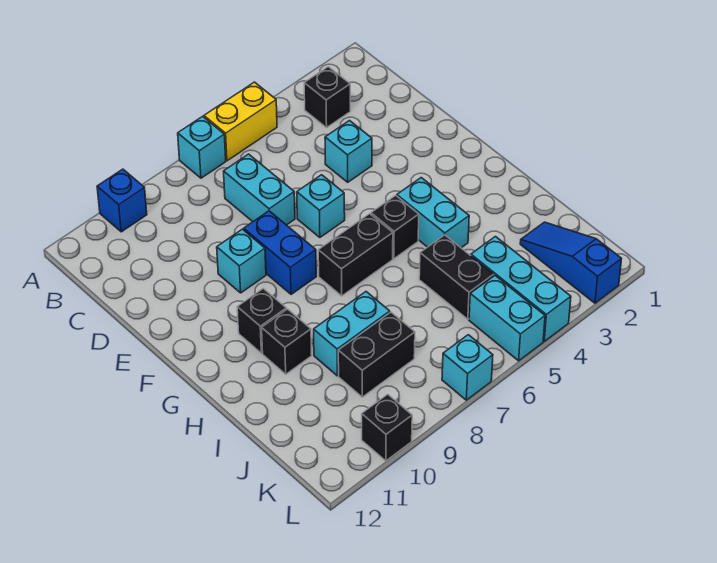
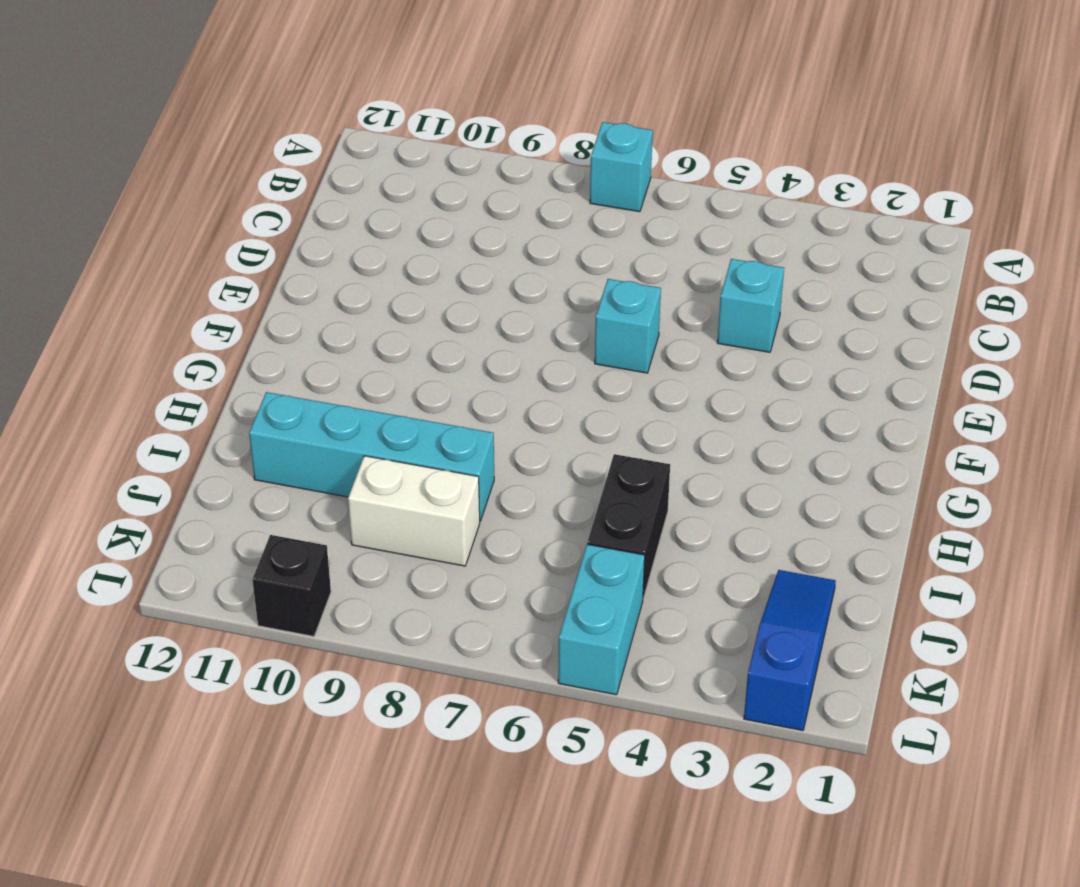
cyan 1x4 brick [249,392,494,521] -> cyan 1x2 brick [314,292,390,376]
white 1x2 brick [348,456,480,566] -> black 1x2 brick [338,312,415,397]
none -> yellow 1x2 brick [204,82,277,161]
none -> blue 1x1 brick [97,169,147,232]
none -> black 1x1 brick [304,67,350,128]

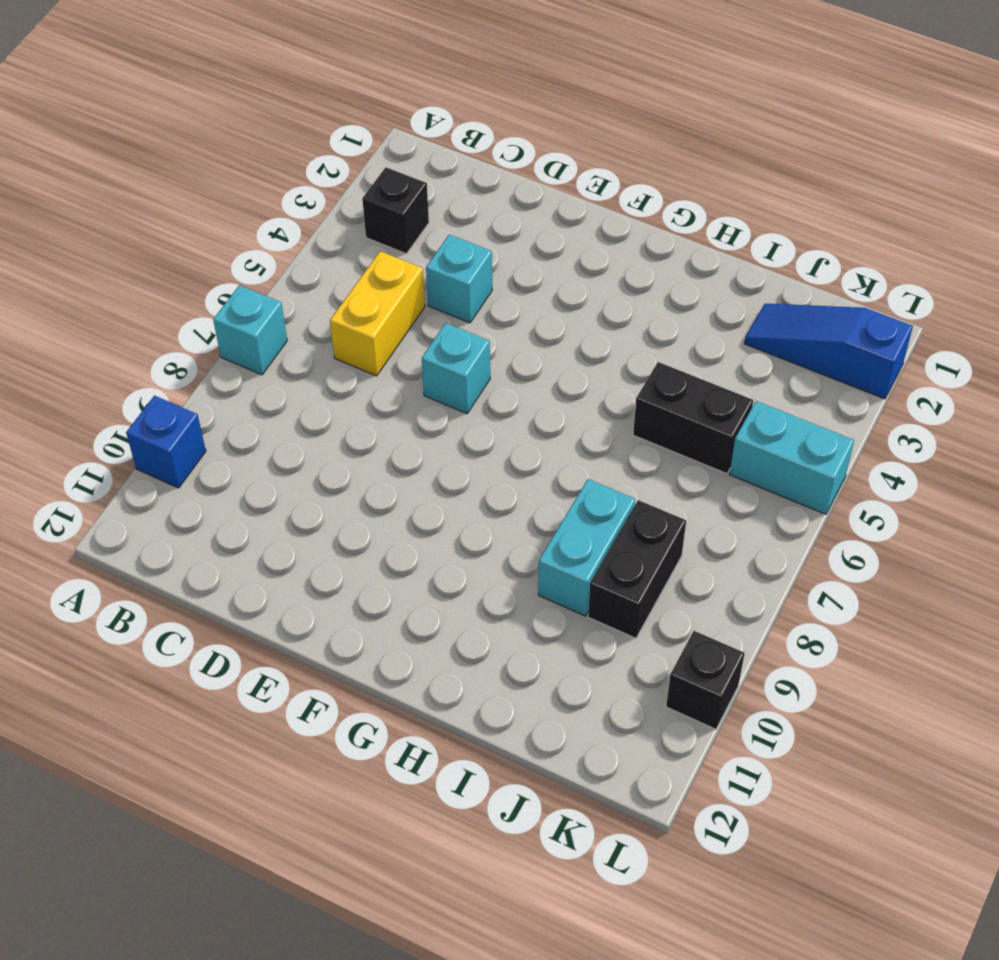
yellow 1x2 brick [330,251,425,376] -> yellow 1x2 brick moved to [204,82,277,161]
none -> cyan 1x2 brick [224,154,295,225]
none -> blue 1x2 brick [244,211,316,294]
none -> cyan 1x1 brick [217,229,266,293]

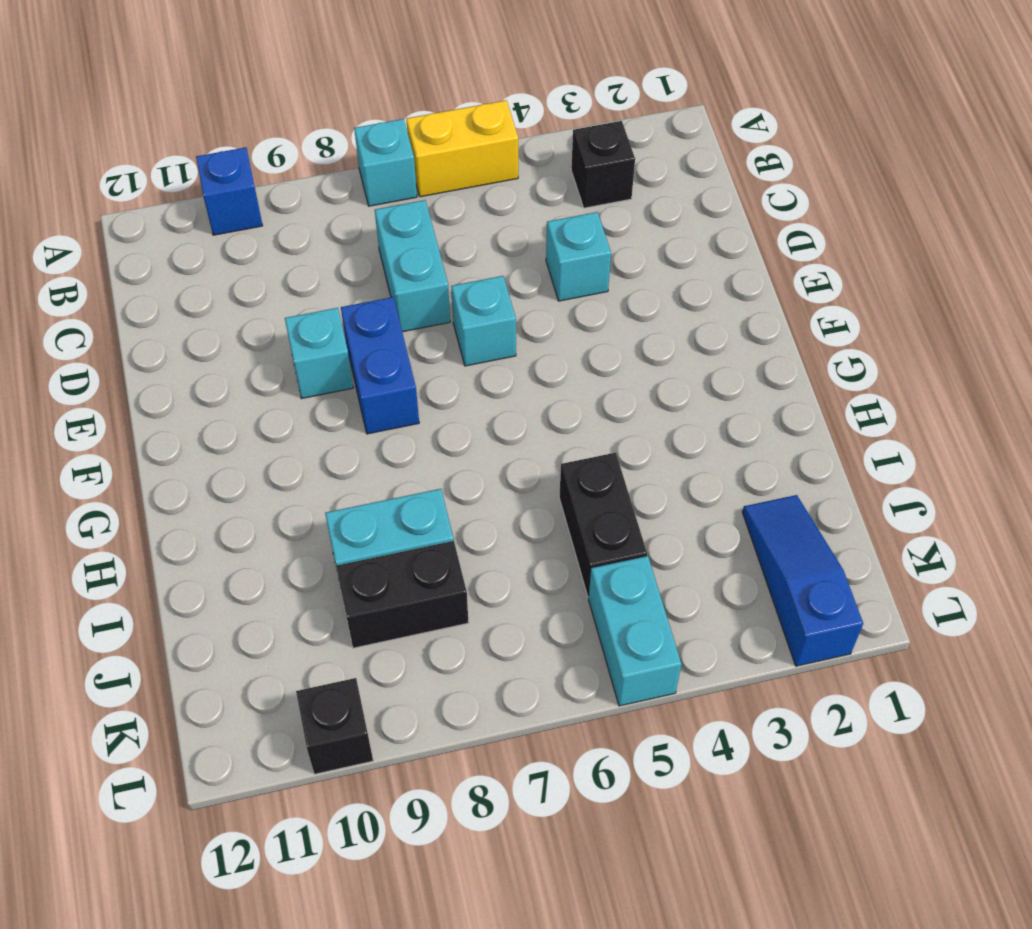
none -> cyan 1x2 brick [397,178,469,248]
none -> black 1x1 brick [371,196,419,259]
none -> black 1x2 brick [318,214,393,296]

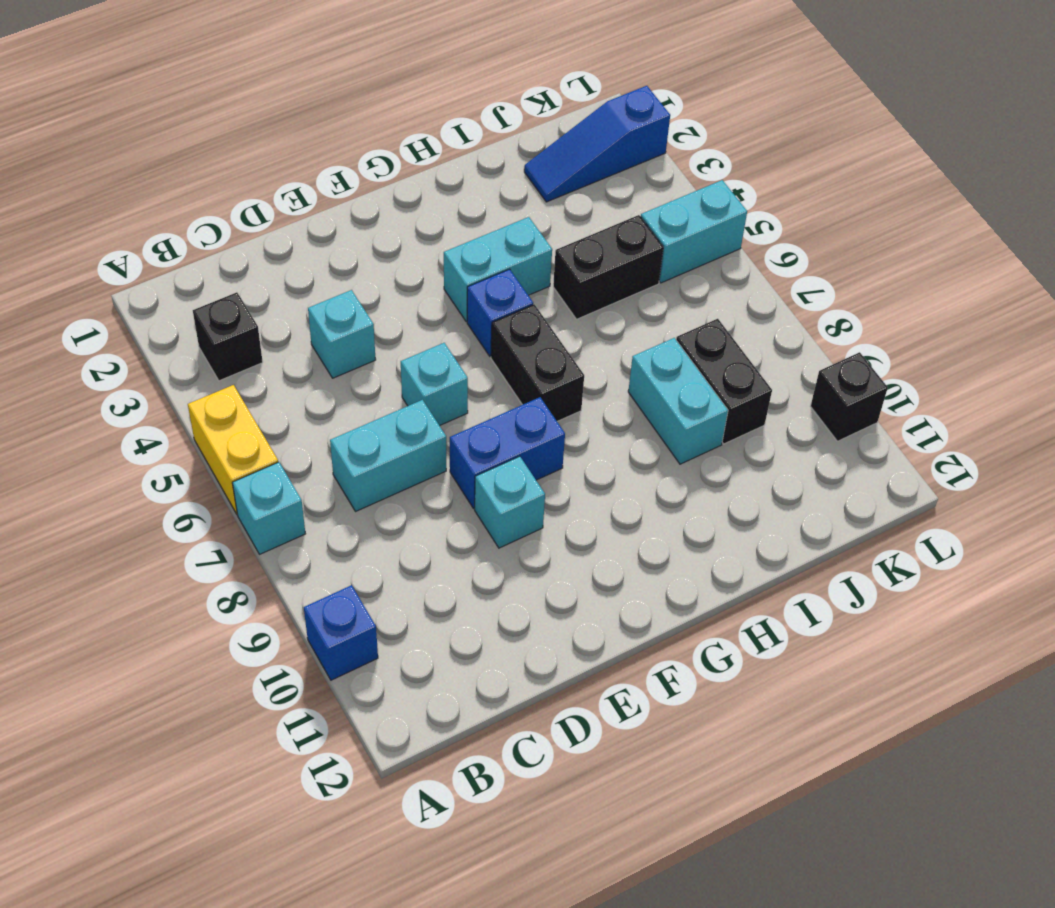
blue 1x1 brick [467,269,533,357] -> black 1x1 brick [371,196,419,259]
none -> black 1x1 brick [237,288,286,353]
none -> black 1x1 brick [262,309,312,374]
none -> cyan 1x3 brick [471,237,571,341]

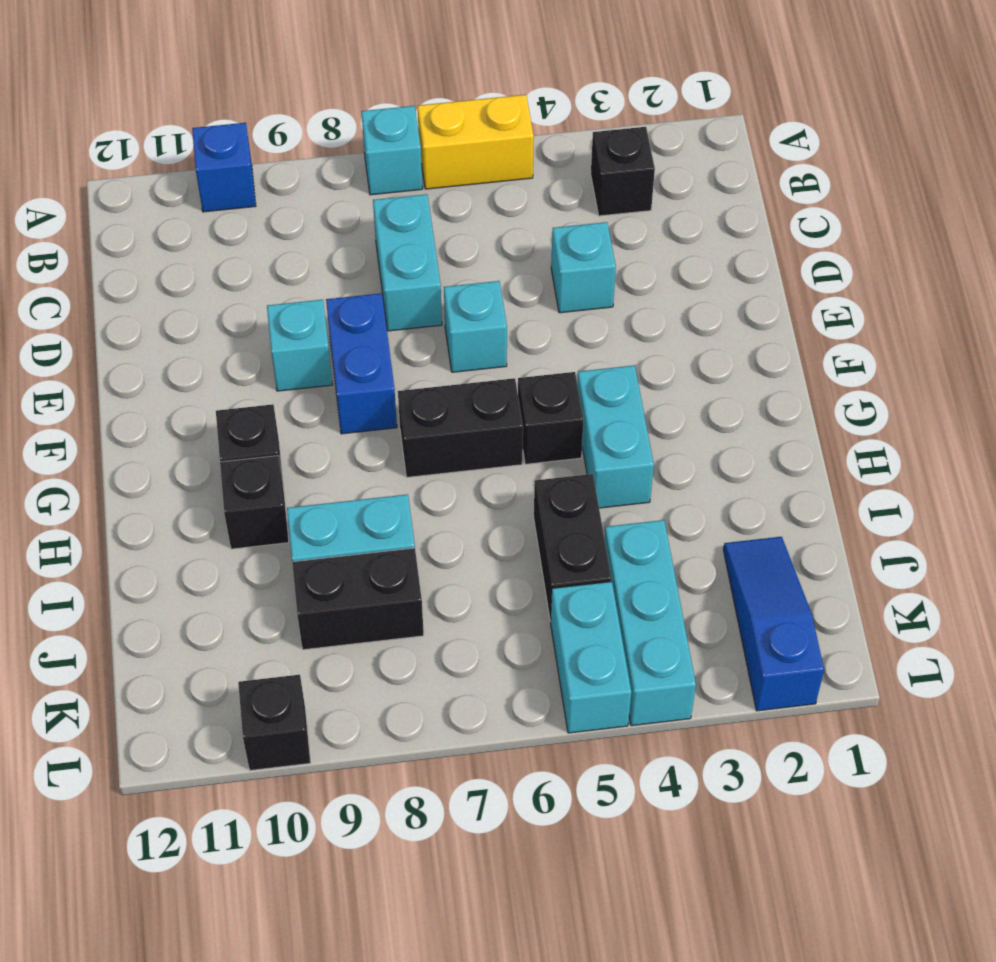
none -> cyan 1x1 brick [442,335,493,400]

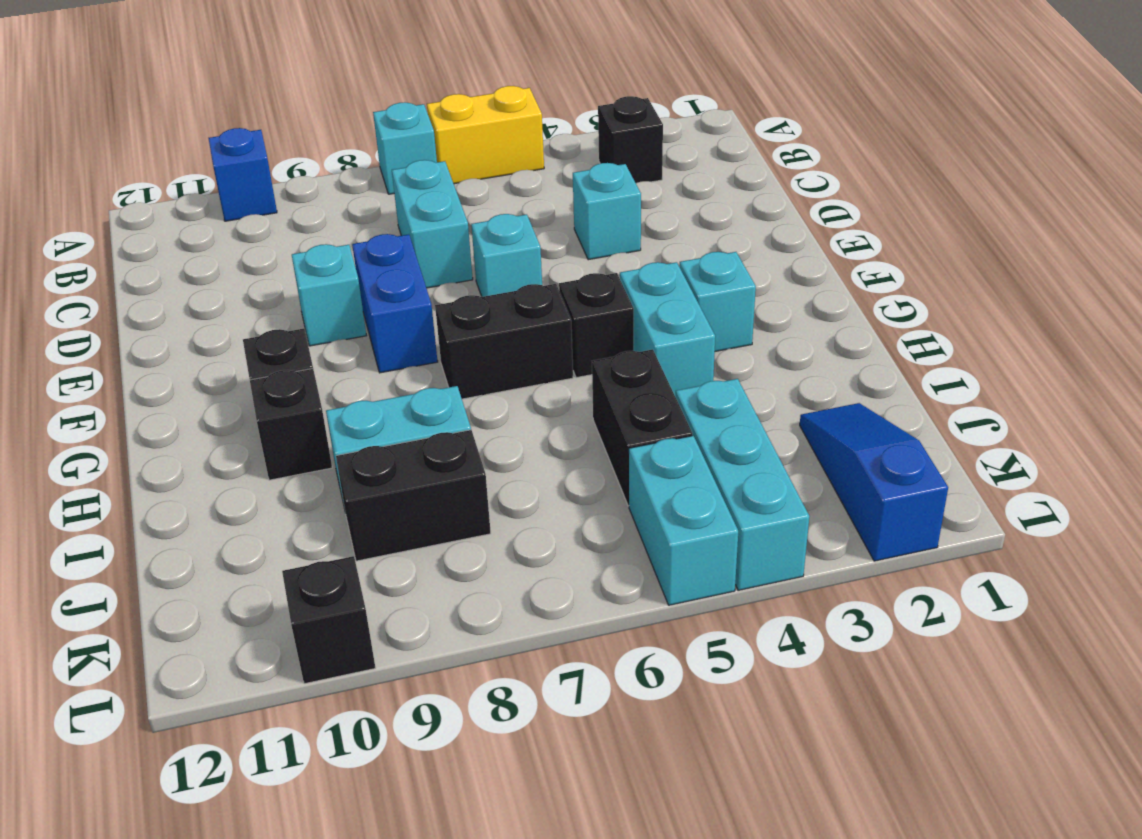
cyan 1x1 brick [680,252,756,351] -> cyan 1x1 brick moved to [442,335,493,400]

